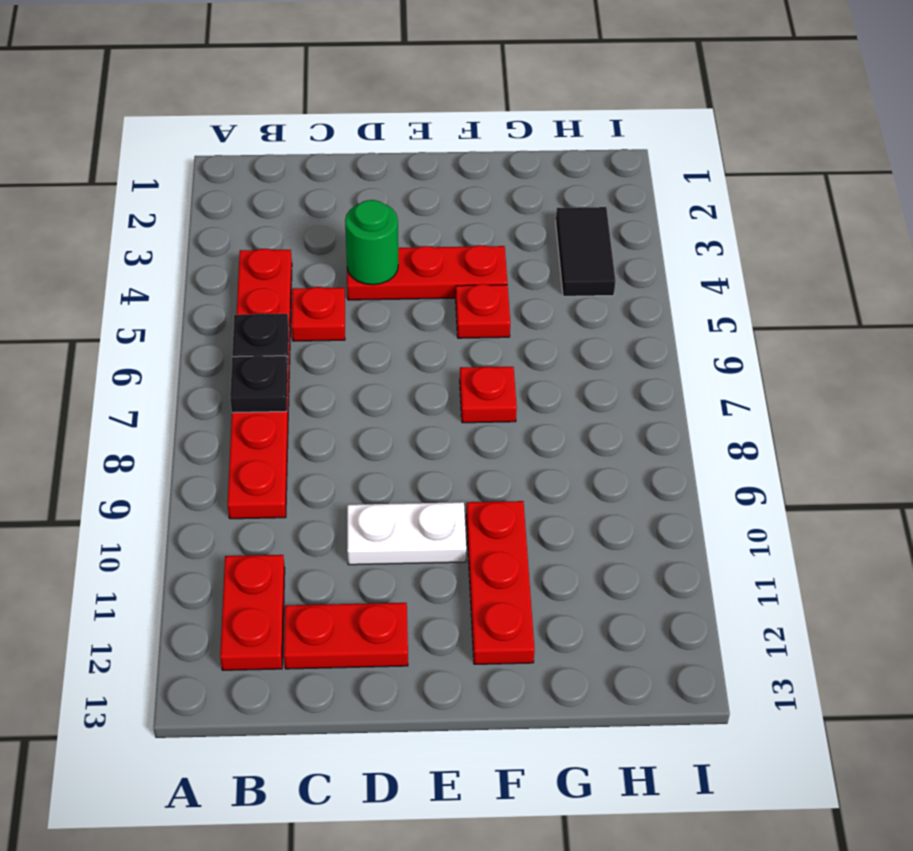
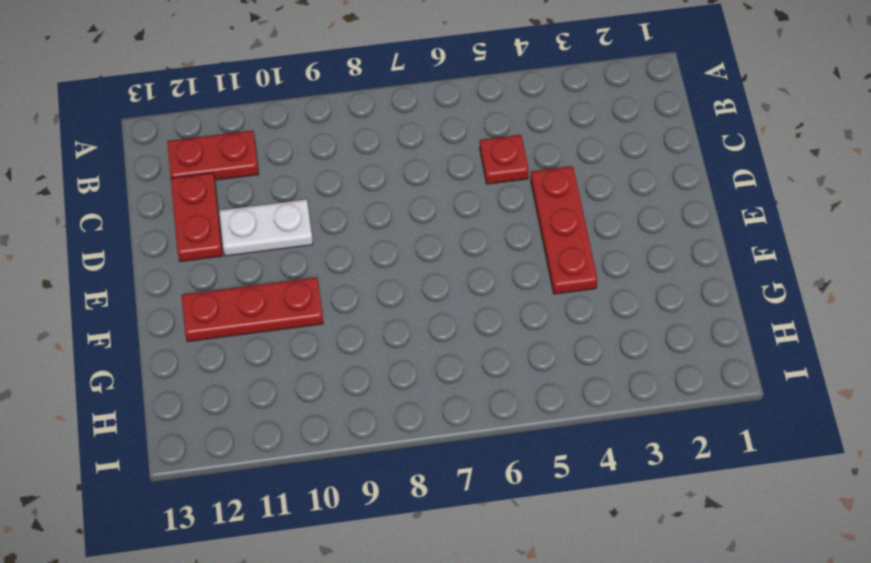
white 1x2 plate [219,199,313,256] -> white 1x2 plate turned to [347,502,466,565]
none -> red 1x6 plate [228,249,292,519]
none -> red 1x1 plate [456,284,510,338]
none -> red 1x1 plate [460,367,517,423]

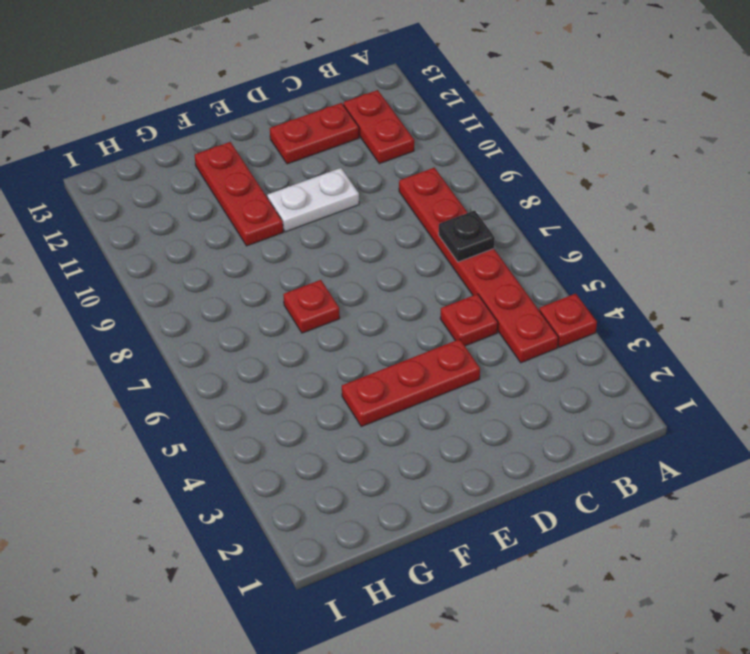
red 1x1 plate [539,294,597,347] -> red 1x1 plate moved to [456,284,510,338]
none -> black 1x2 tile [556,207,616,296]
none -> black 1x1 plate [232,313,289,366]
none -> green 1x1 round brick [345,200,398,285]

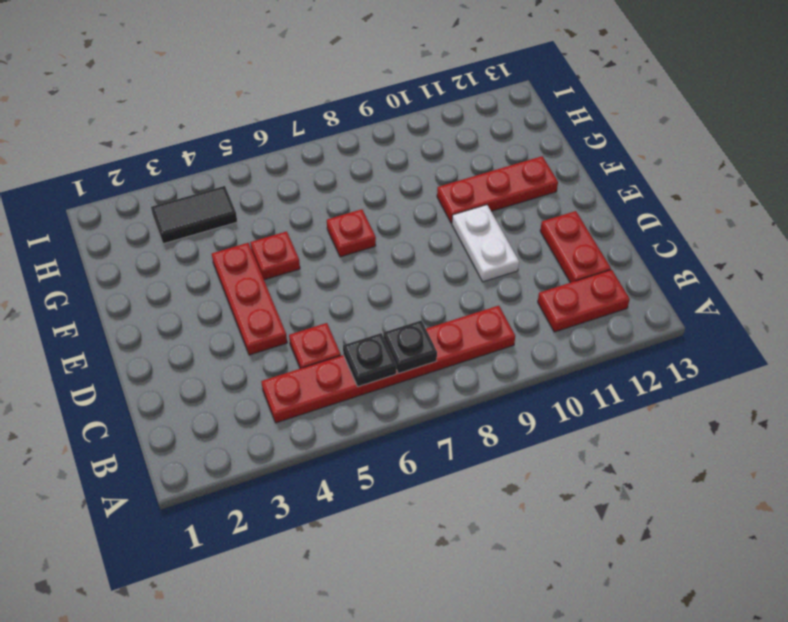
none -> green 1x1 round brick [345,200,398,285]

